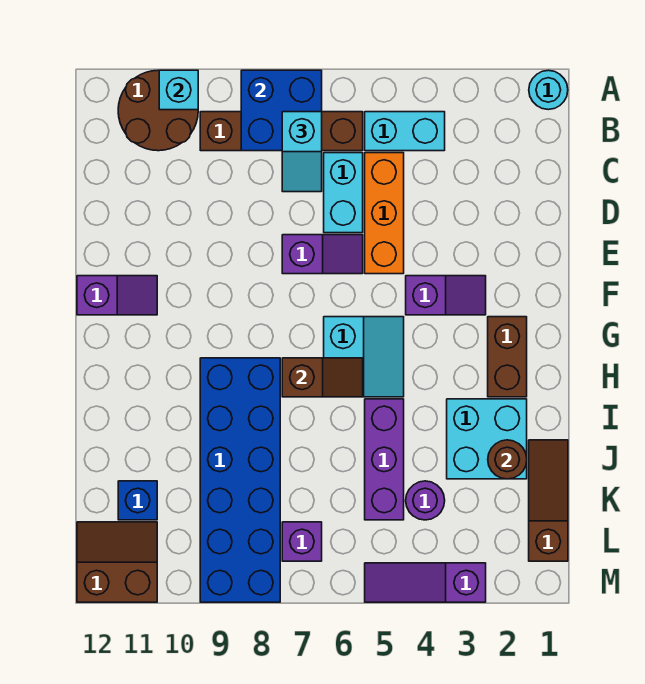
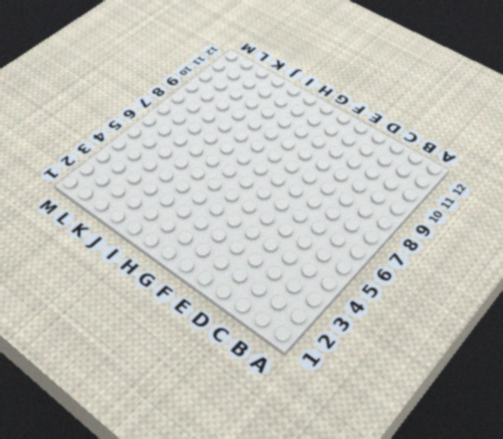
none -> cyan 1x1 round brick [529,70,568,110]
none -> brown 2x2 round brick [118,70,198,151]
none -> cyan 1x2 brick [365,112,445,151]

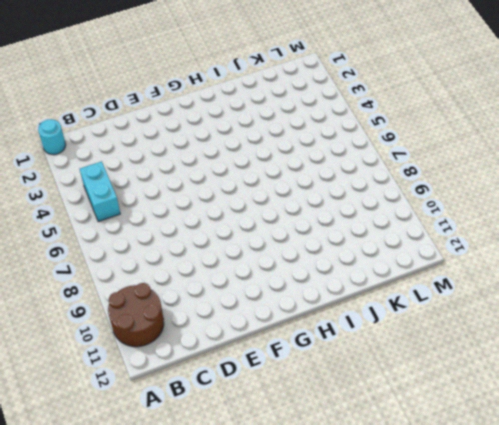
none -> brown 1x4 brick [200,112,363,151]
none -> orange 1x3 brick [365,153,404,274]
none -> cyan 1x2 brick [324,153,363,233]

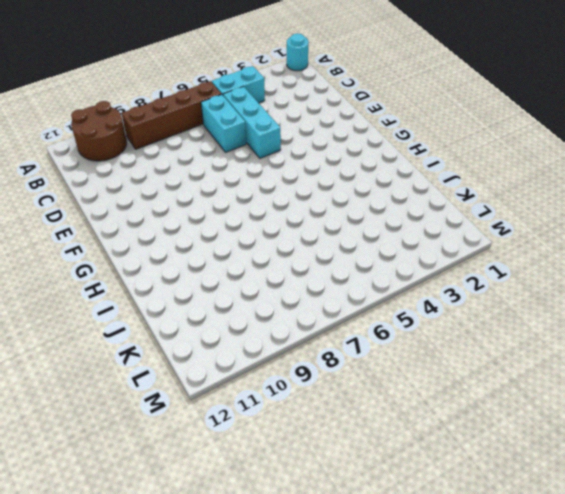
cyan 1x3 brick [223,87,281,158] -> orange 1x3 brick [365,153,404,274]
none -> purple 1x2 slope [282,235,363,274]
none -> purple 1x2 slope [406,276,486,315]
none -> purple 1x2 slope [77,276,157,315]

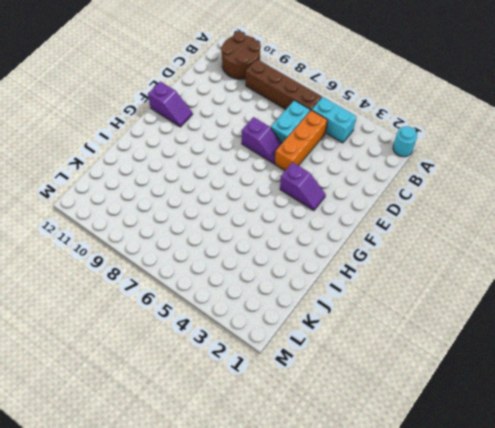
none -> brown 1x2 brick [488,317,527,397]
none -> cyan 2x2 slope [324,317,404,397]
none -> blue 2x6 brick [200,358,280,602]

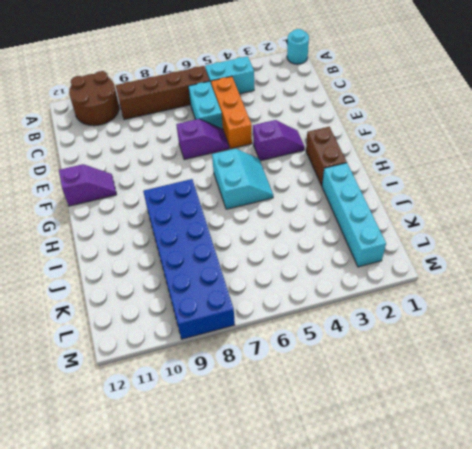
cyan 1x4 brick [322,163,386,267] -> cyan 2x2 brick [447,399,527,479]
none -> purple 1x3 brick [365,399,404,520]
none -> brown 1x3 slope [529,440,568,561]
none -> purple 1x1 round brick [406,481,445,520]

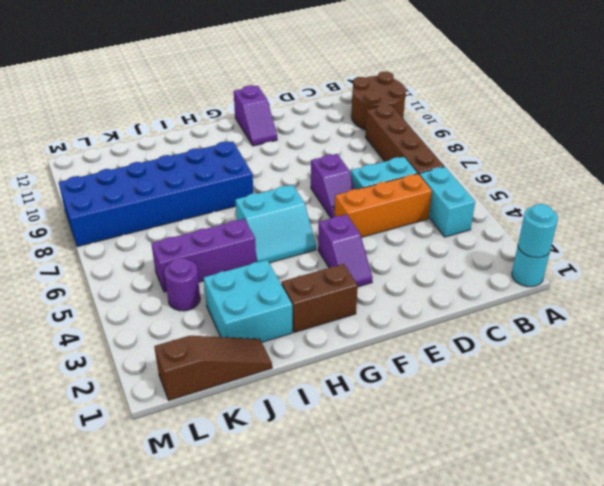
cyan 1x1 round brick [518,204,558,258] -> none
none -> blue 1x1 brick [118,481,157,520]
none -> purple 1x1 brick [282,522,322,561]
none -> brown 2x2 slope [77,522,157,602]

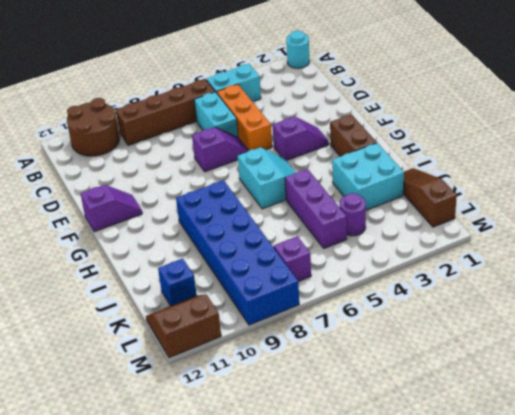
none -> purple 1x3 slope [365,563,486,602]
none -> blue 2x2 brick [241,70,322,151]
none -> cyan 1x1 brick [159,70,198,110]

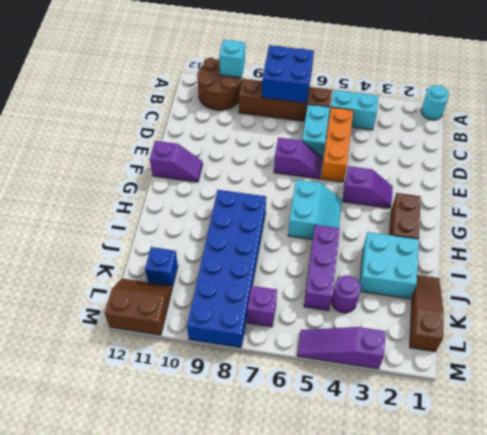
none -> brown 1x2 slope [282,358,363,397]
none -> brown 1x1 round brick [488,440,527,479]
none -> cyan 1x2 slope [282,112,322,192]

